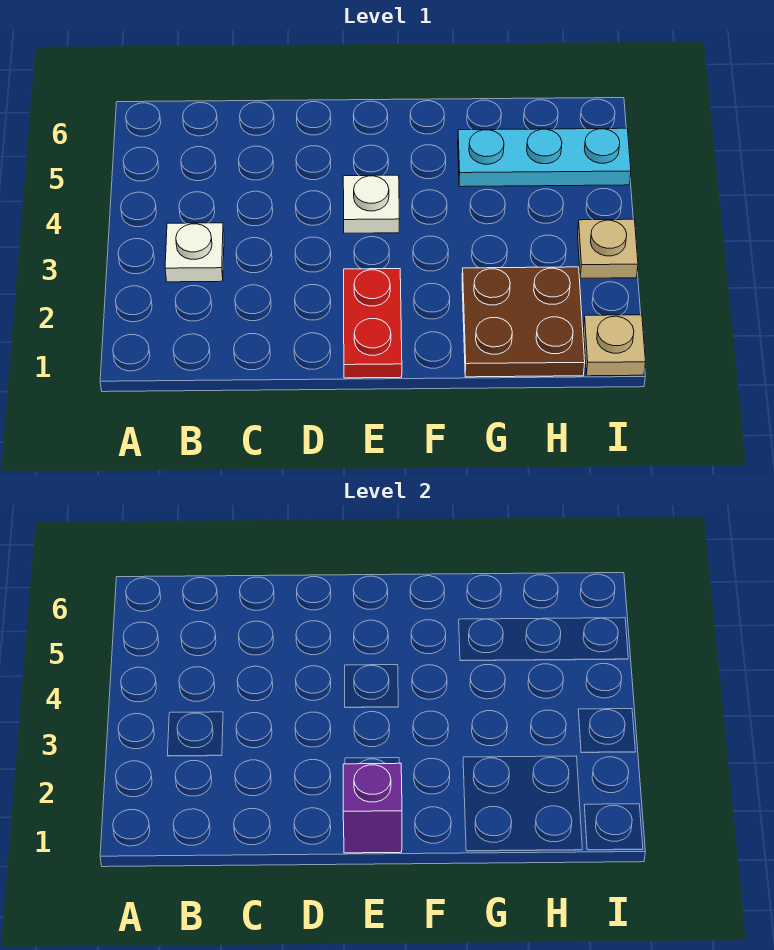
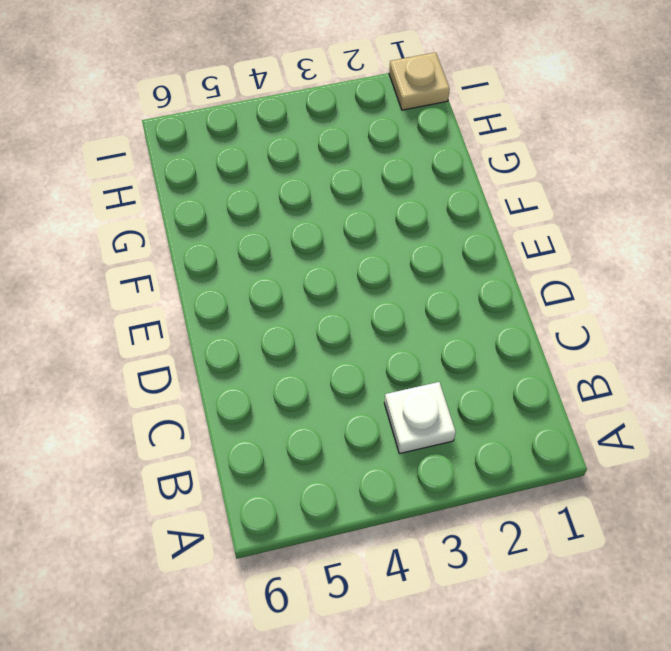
none -> red 1x2 plate [344,269,402,378]
none -> white 1x1 plate [343,175,400,233]

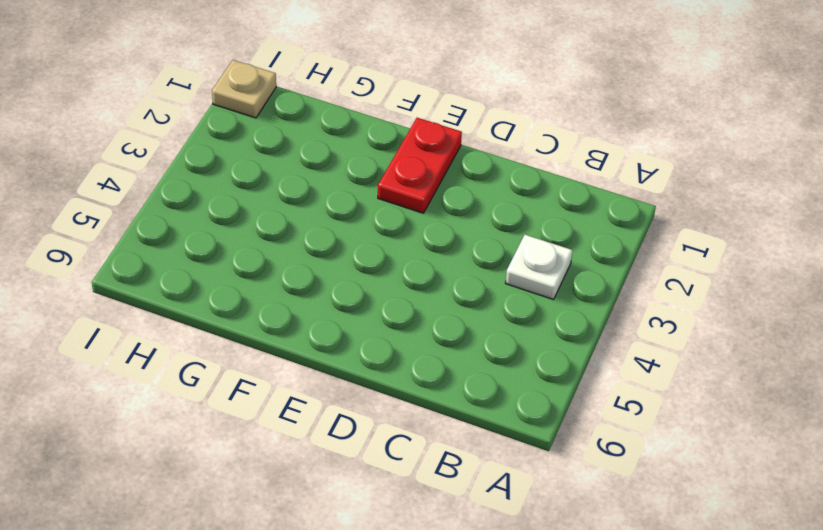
none -> white 1x1 plate [343,175,400,233]
none -> brown 2x2 plate [462,267,585,377]

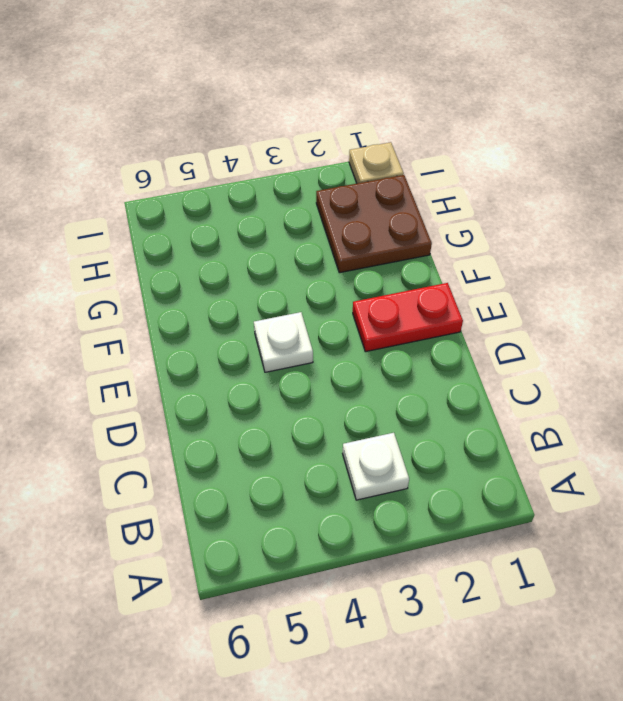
none -> cyan 1x3 plate [458,128,631,187]
none -> tan 1x1 plate [577,219,638,278]

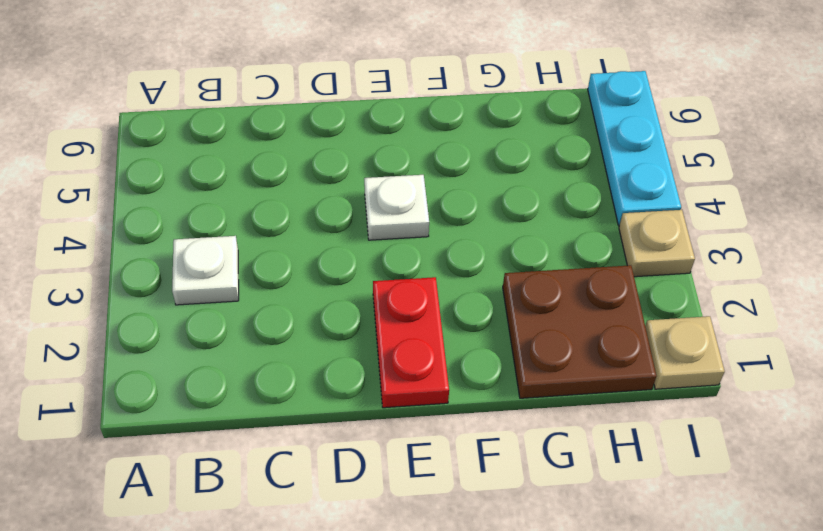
cyan 1x3 plate [588,71,681,225] -> cyan 1x3 plate turned to [458,128,631,187]
none -> purple 1x1 brick [343,763,402,853]

